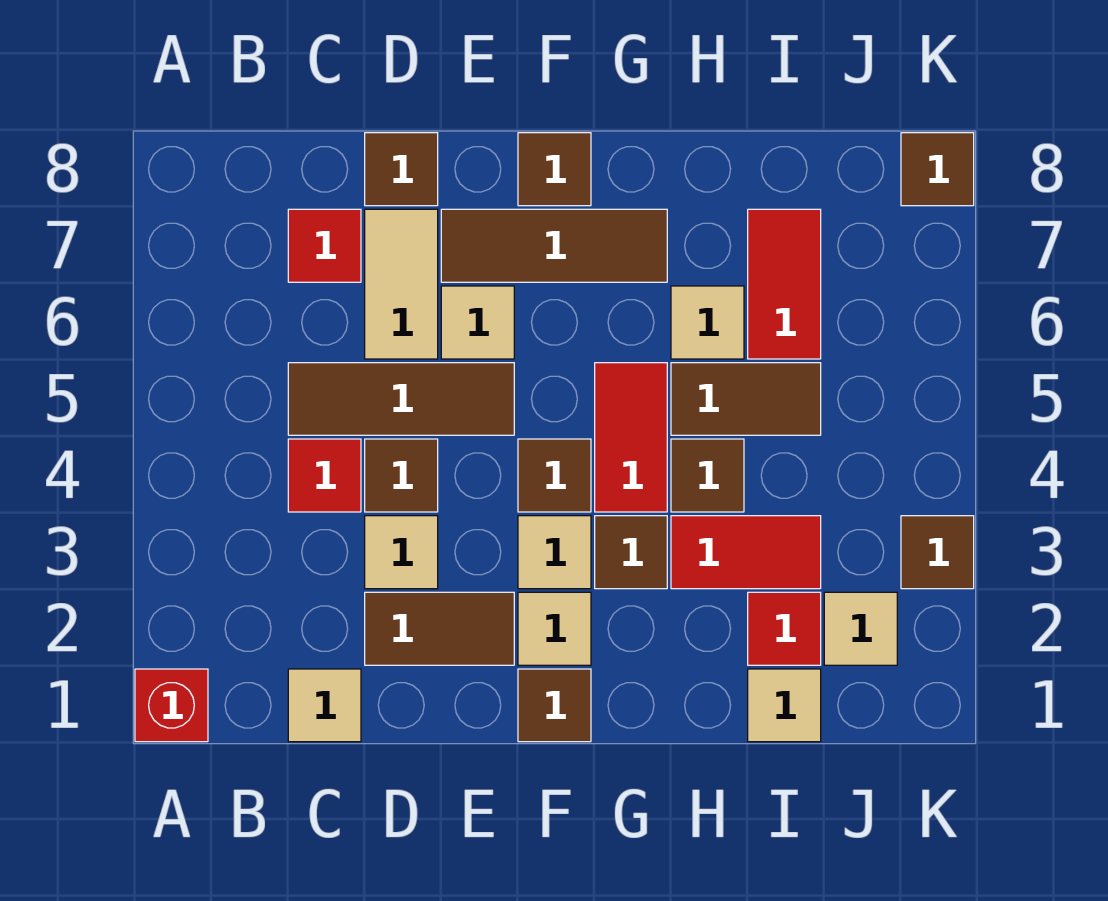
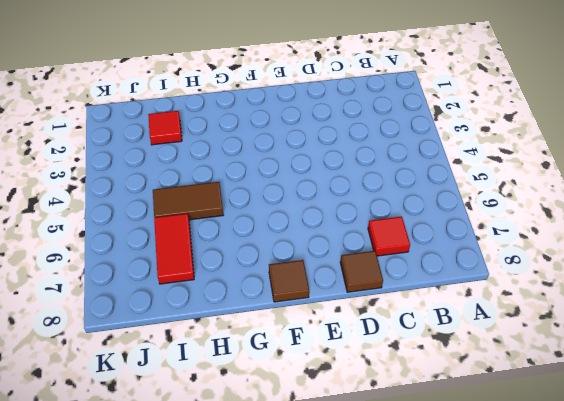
none -> red 1x1 brick [135,669,208,742]
none -> tan 1x1 tile [288,669,361,742]
none -> red 1x1 tile [288,439,361,512]

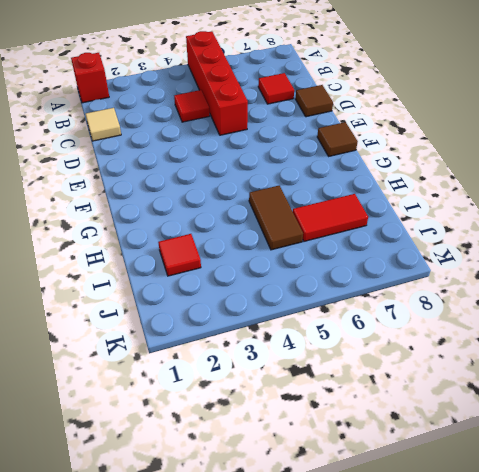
red 1x4 brick [186,31,248,135] -> brown 1x3 tile [288,363,514,435]
none -> brown 1x2 tile [365,592,514,665]
none -> tan 1x1 tile [365,516,438,589]
none -> brown 1x1 tile [365,439,438,512]

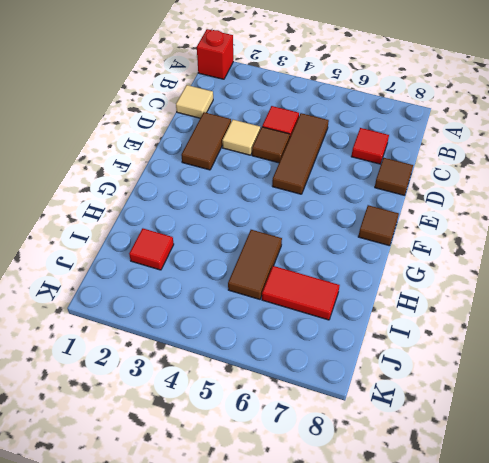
none -> tan 1x2 tile [365,209,438,359]
none -> tan 1x1 tile [441,286,514,359]
none -> brown 1x3 tile [441,209,667,282]

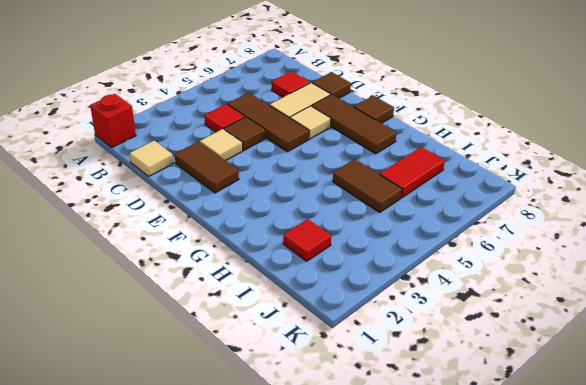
none -> brown 1x1 tile [518,669,591,742]
none -> tan 1x1 tile [518,592,591,665]
none -> tan 1x1 tile [518,516,591,589]

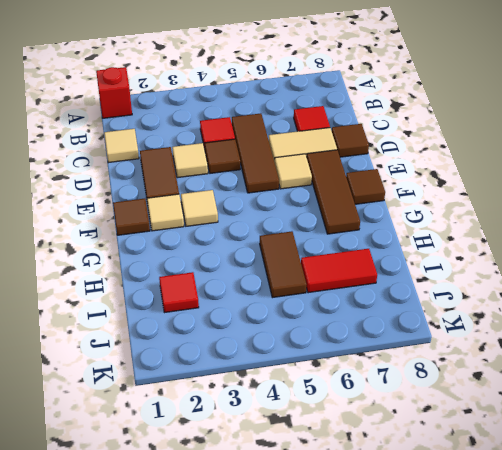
none -> brown 1x1 tile [518,439,591,512]
none -> brown 1x1 tile [595,516,667,589]
none -> red 1x2 tile [595,363,667,512]

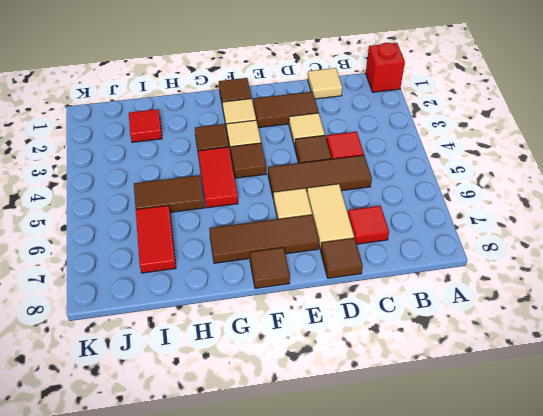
none -> red 1x2 tile [671,516,821,589]
none -> brown 1x1 tile [671,439,744,512]
none -> tan 1x1 tile [671,286,744,359]

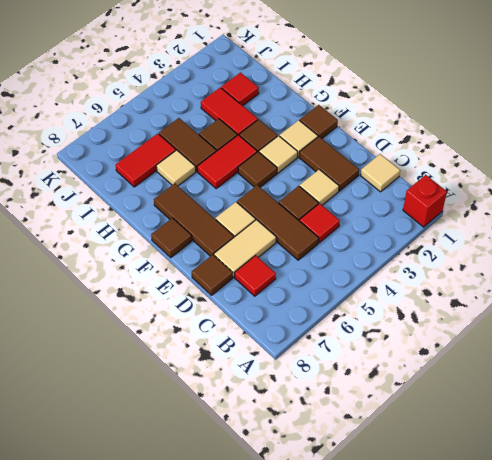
none -> tan 1x1 tile [748,669,821,742]
none -> tan 1x1 tile [824,592,897,665]
none -> brown 1x1 tile [901,516,974,589]

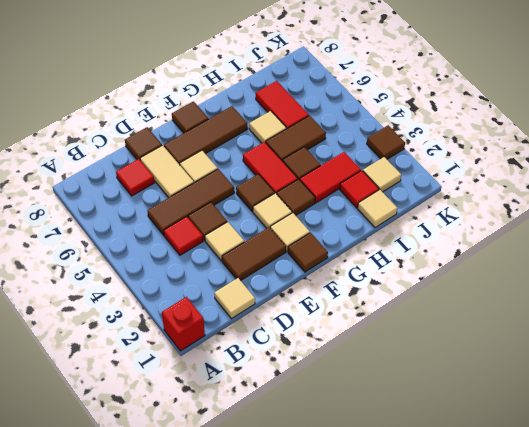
none -> brown 1x1 tile [901,133,974,206]

